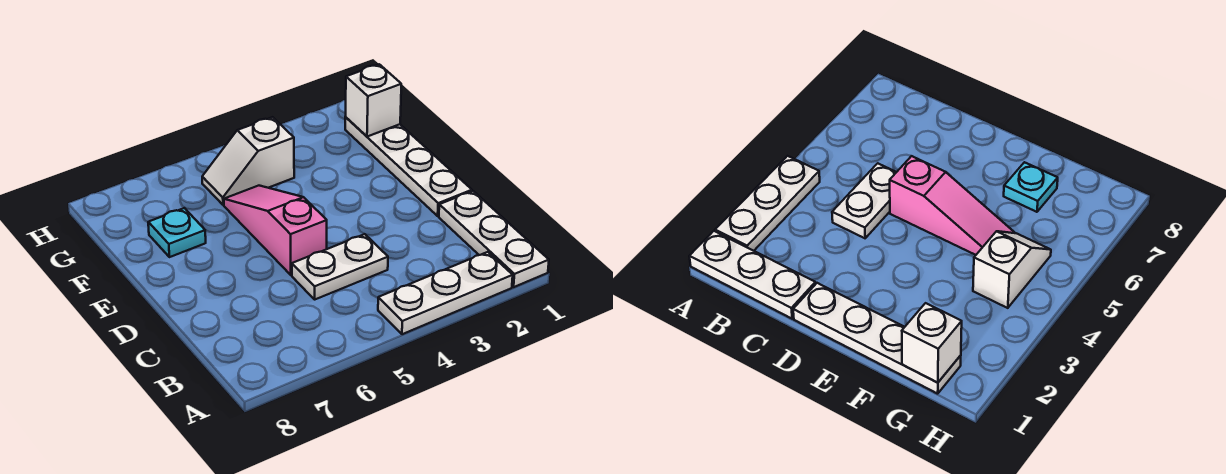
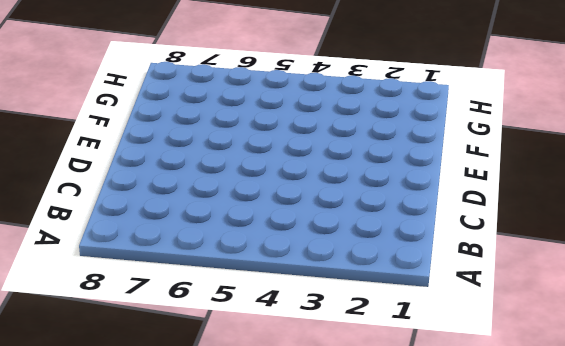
none -> white 1x3 plate [439,191,549,287]
none -> white 1x3 plate [378,252,513,334]

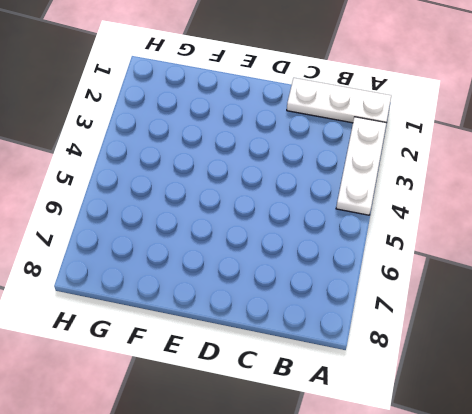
none -> white 1x2 plate [292,234,388,299]
none -> white 1x4 plate [345,117,472,216]

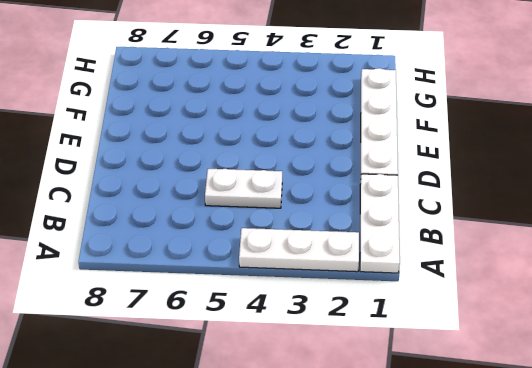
none -> pink 1x3 slope [224,186,327,275]
none -> cyan 1x1 plate [148,208,206,257]

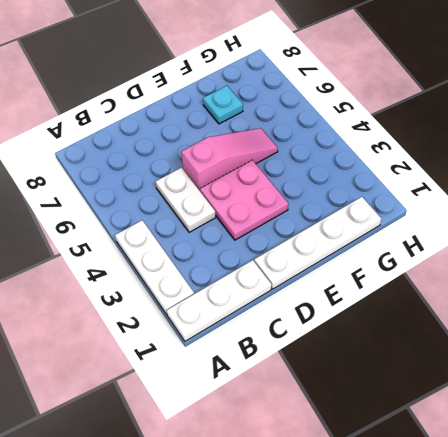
pink 2x2 plate [200,160,288,240] -> none
none -> white 1x2 slope [202,117,294,205]
none -> white 1x1 brick [345,64,401,137]

